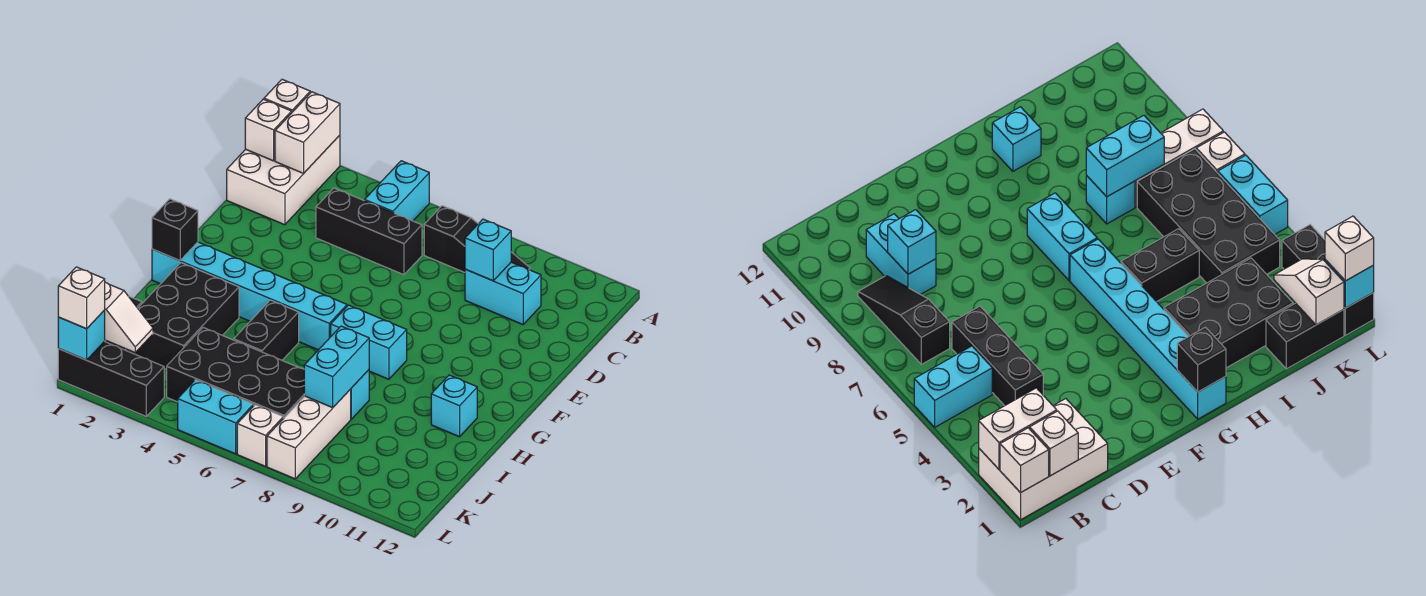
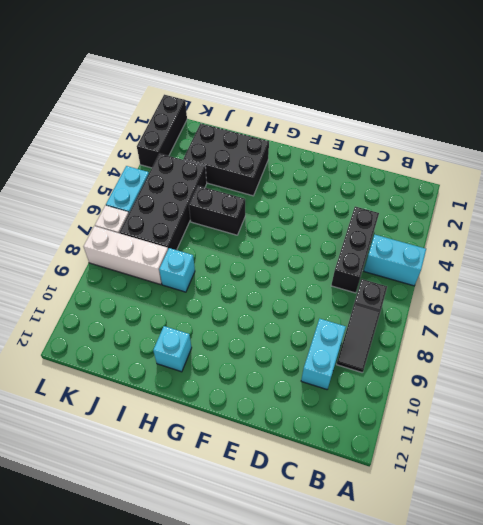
none -> white 2x3 brick [227,135,340,225]
none -> cyan 1x6 brick [152,242,347,350]
none -> cyan 1x2 brick [331,305,407,379]

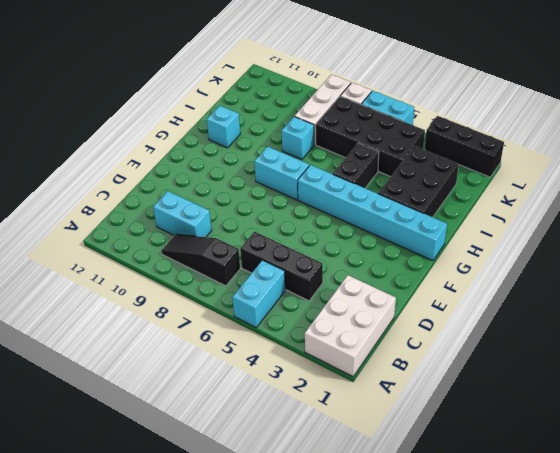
none -> black 1x2 brick [1266,303,1344,369]
none -> white 1x1 brick [264,79,310,112]
none -> white 1x2 brick [275,92,340,173]

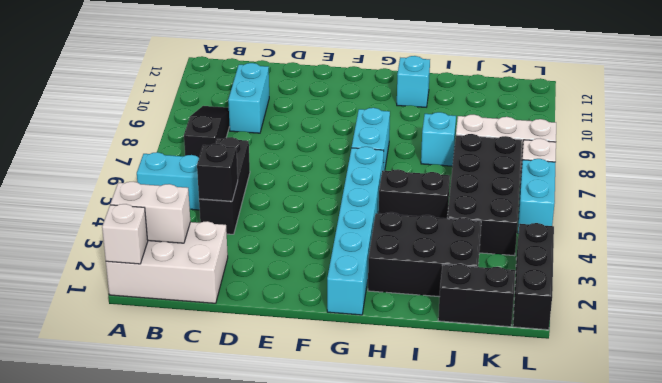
black 1x1 brick [197,144,238,201] -> black 1x1 brick moved to [152,199,198,260]
none -> white 1x1 brick [245,99,292,161]
none -> cyan 1x1 brick [465,219,511,281]
none -> cyan 1x2 brick [304,326,369,408]

